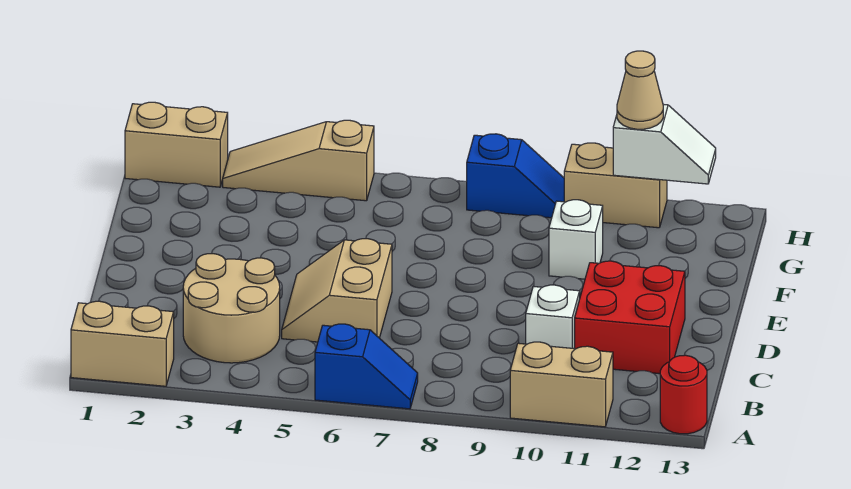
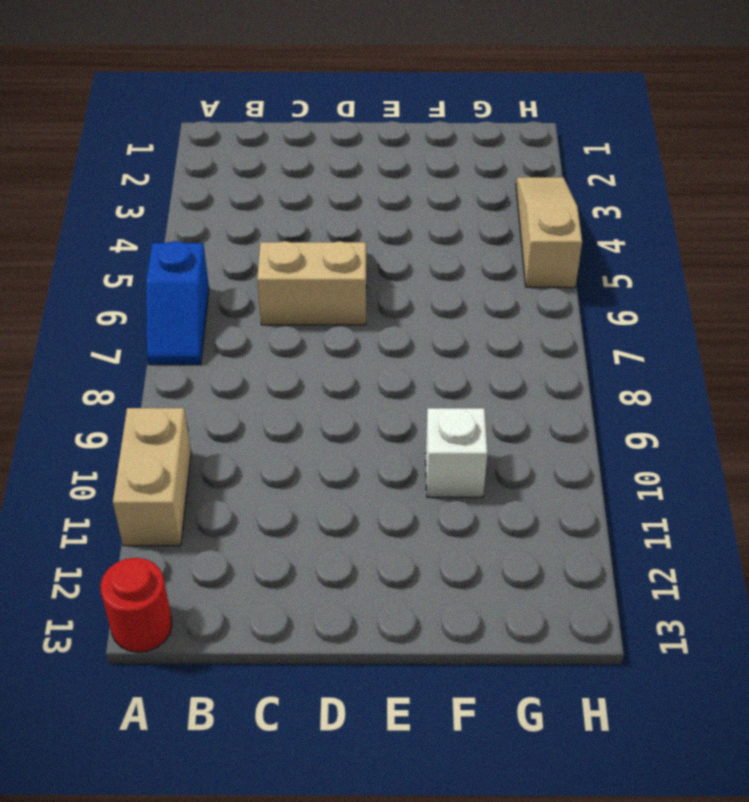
none -> tan 1x2 brick [71,301,174,386]
none -> tan 2x2 round brick [183,254,280,363]
none -> white 1x1 brick [526,285,580,349]

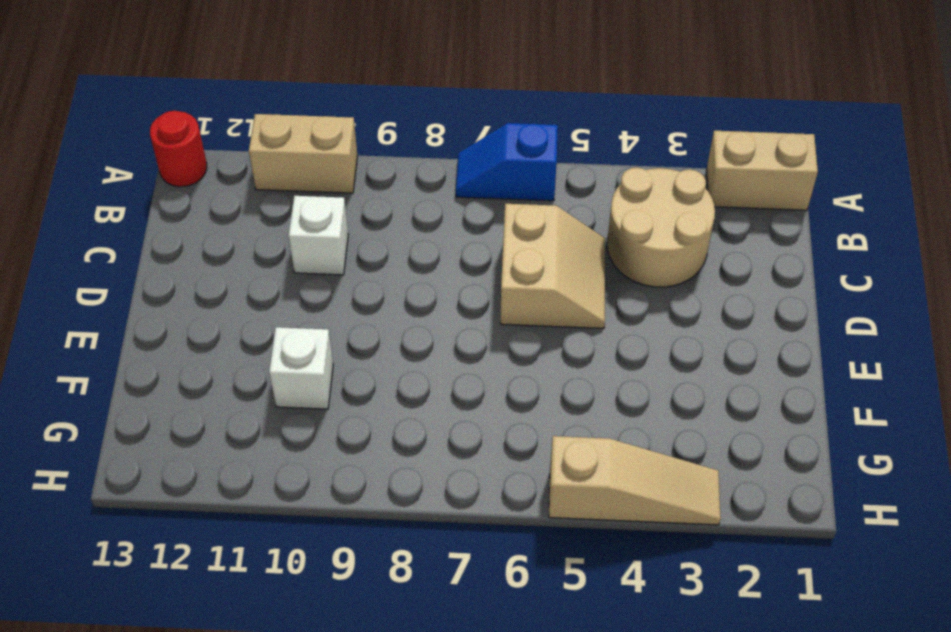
none -> red 2x2 brick [575,261,685,374]
none -> tan 1x2 brick [125,102,228,187]
none -> blue 1x2 slope [467,134,564,218]

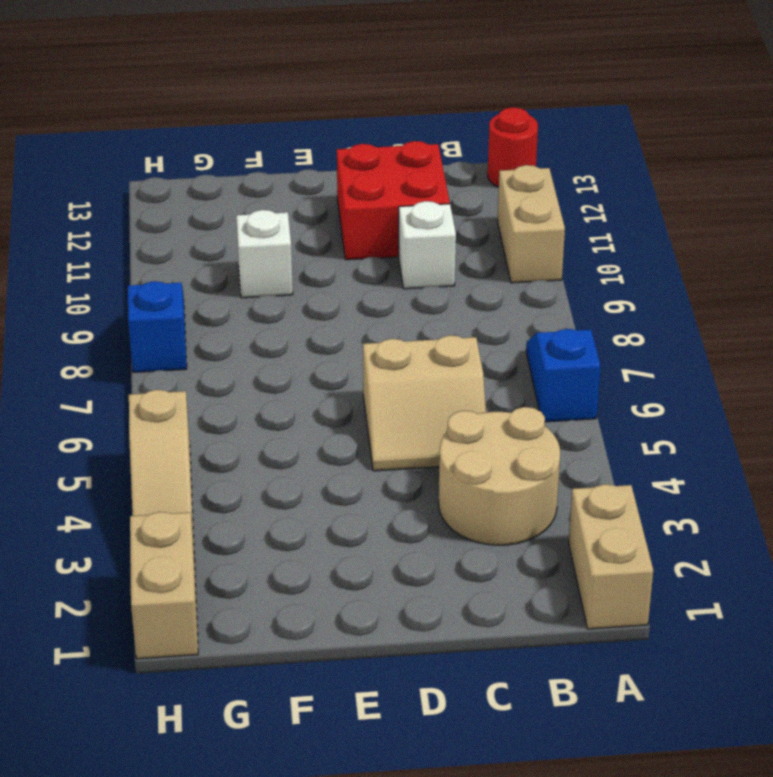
none -> tan 1x2 brick [564,143,667,228]
none -> white 1x2 slope [613,104,716,184]
none -> tan 1x1 cone [617,51,663,129]

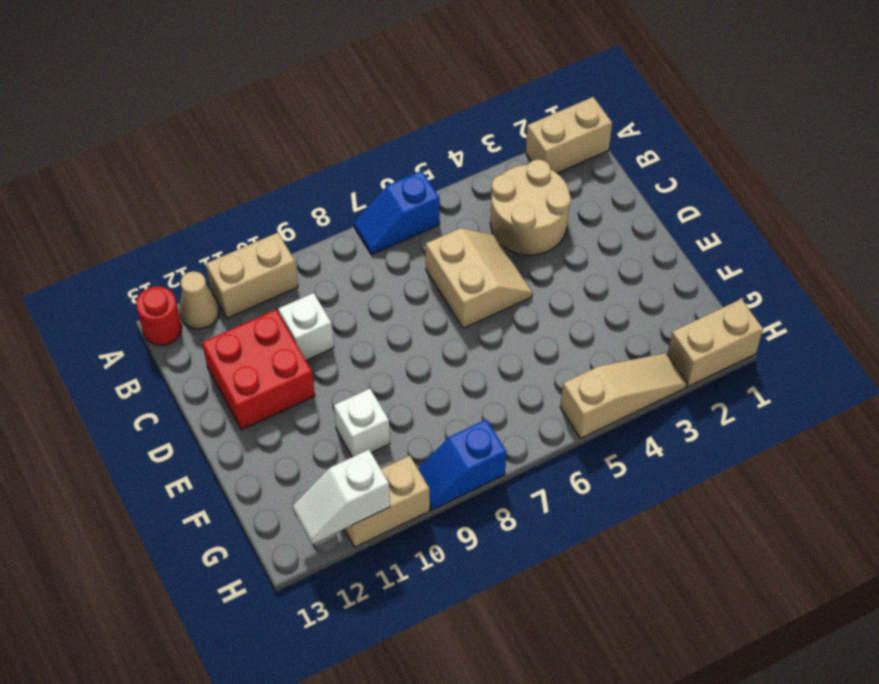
tan 1x1 cone [179,271,219,329] -> tan 1x1 cone moved to [617,51,663,129]

